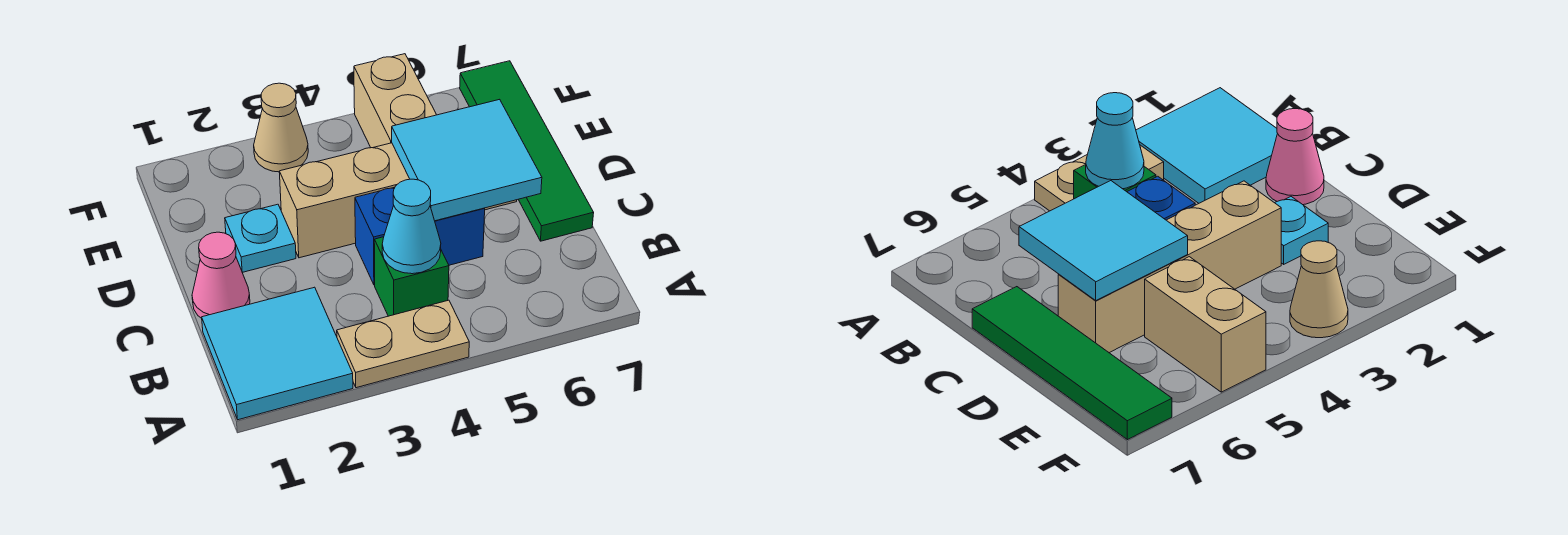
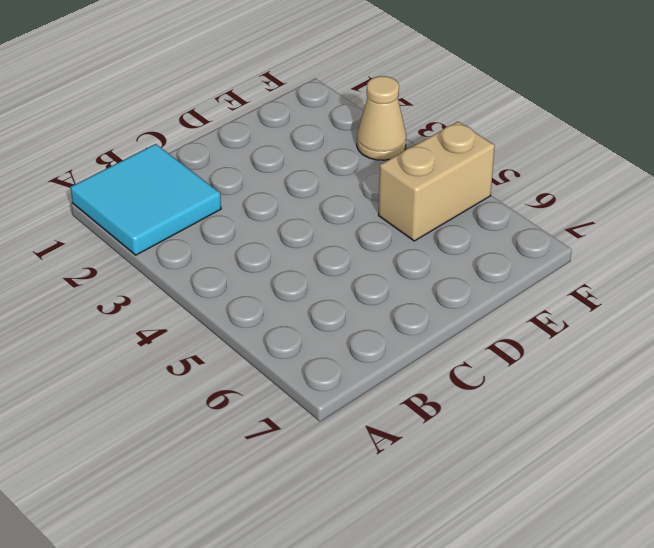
none -> tan 1x2 plate [337,300,469,388]
none -> green 1x1 brick [374,237,449,316]
none -> pink 1x1 cone [192,232,250,318]

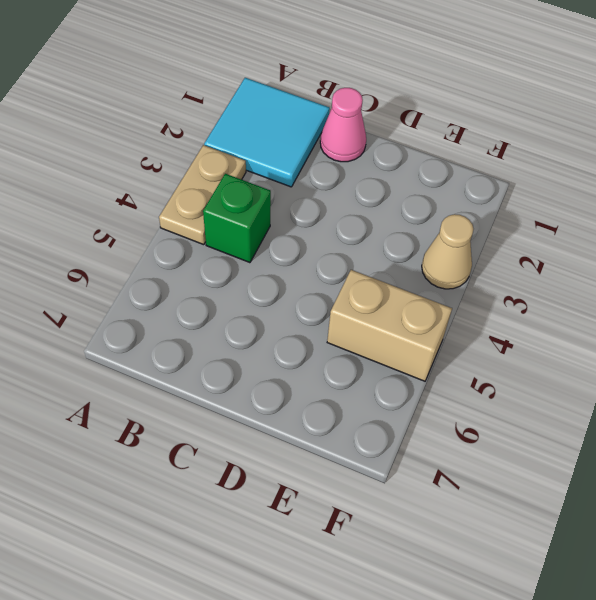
none -> blue 1x2 brick [355,187,485,285]
none -> green 1x4 tile [460,61,594,241]
none -> cyan 1x1 plate [225,204,296,272]

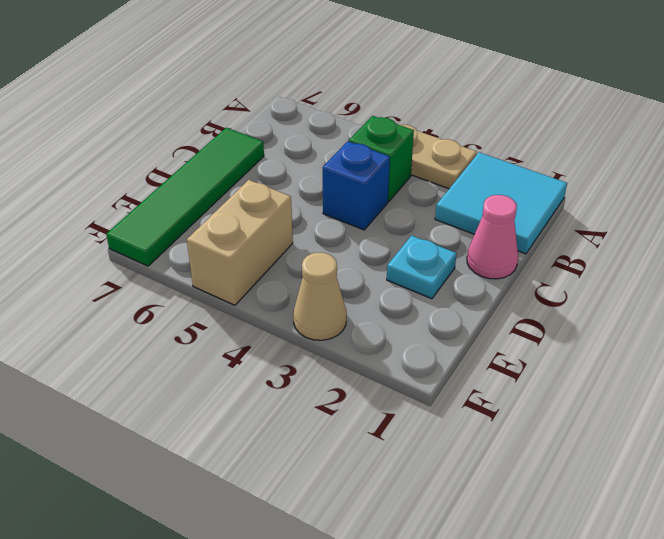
blue 1x1 brick [323,141,390,230] -> blue 1x2 brick [355,187,485,285]
none -> tan 1x4 brick [279,143,517,258]
none -> cyan 1x1 cone [382,179,441,274]
none -> cyan 2x2 tile [392,99,542,221]

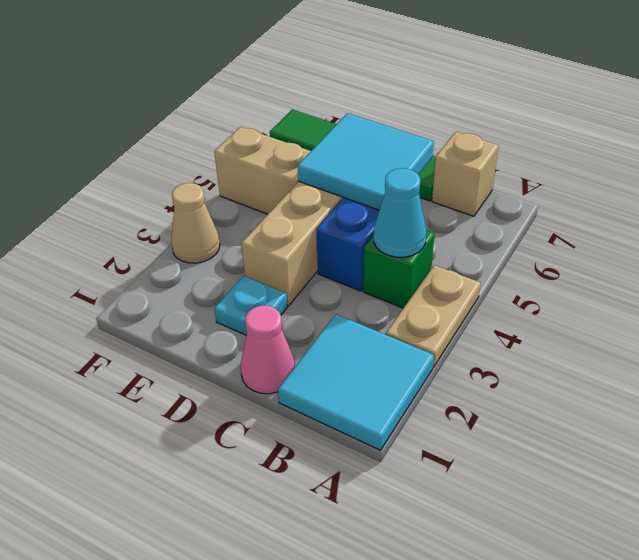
tan 1x1 brick [432,132,499,216] -> none

